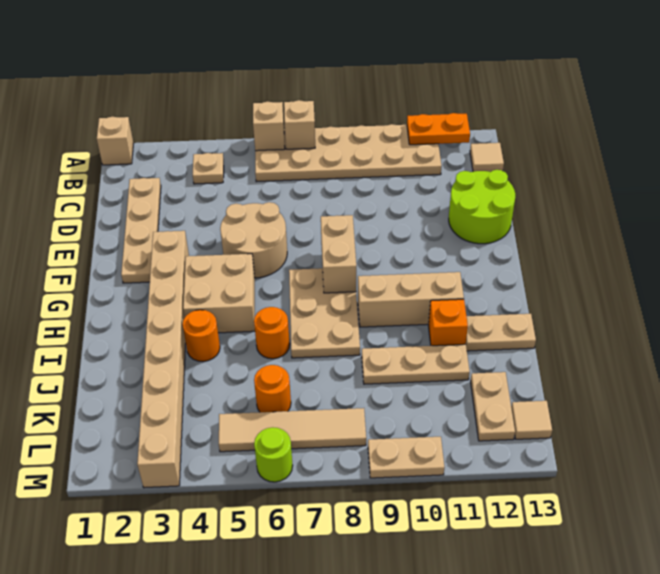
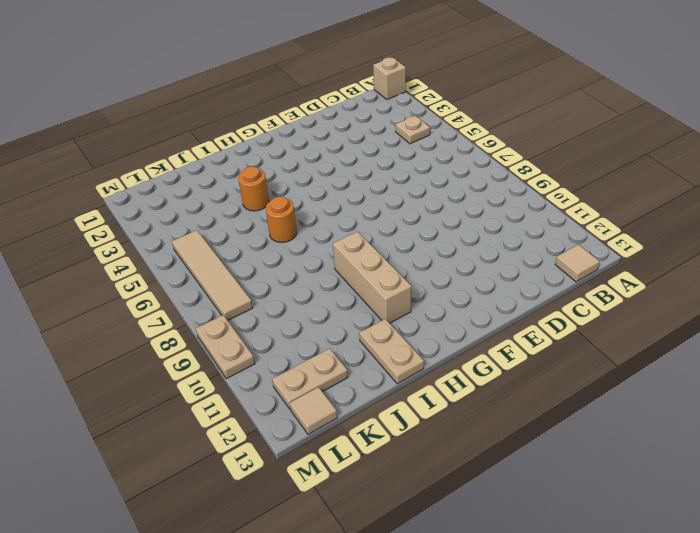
none -> tan 2x6 plate [255,124,442,182]
none -> tan 1x4 plate [121,178,161,283]
none -> lime 2x2 round brick [449,170,515,244]

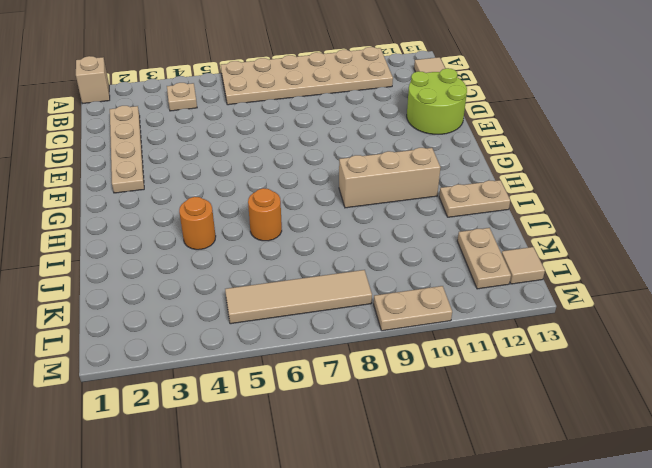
none -> tan 2x2 round brick [220,202,287,278]
none -> tan 1x8 brick [137,231,189,488]
none -> tan 2x2 brick [183,254,255,333]

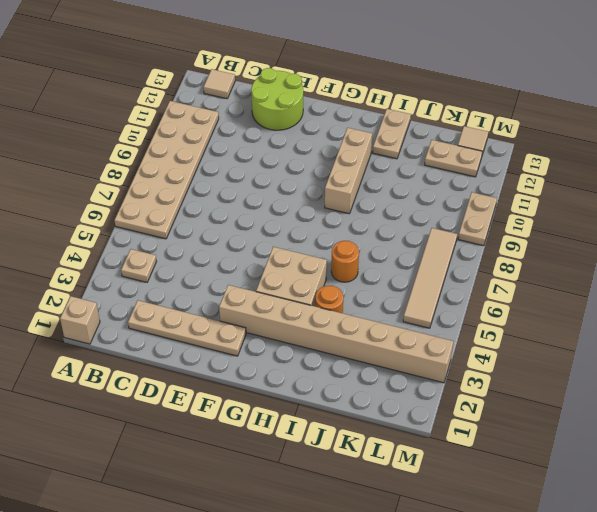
none -> tan 2x2 round brick [220,202,287,278]
none -> tan 2x3 plate [289,268,360,358]
none -> orange 1x1 brick [428,299,468,346]

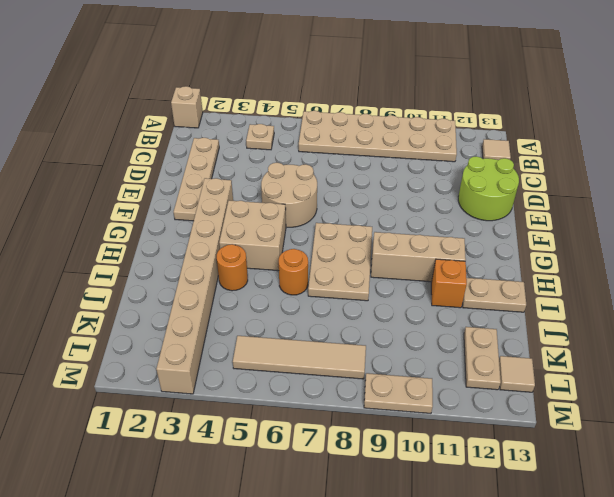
none -> tan 1x3 plate [362,344,470,384]
none -> orange 1x1 round brick [254,365,291,412]
none -> lime 1x1 round brick [254,427,293,482]

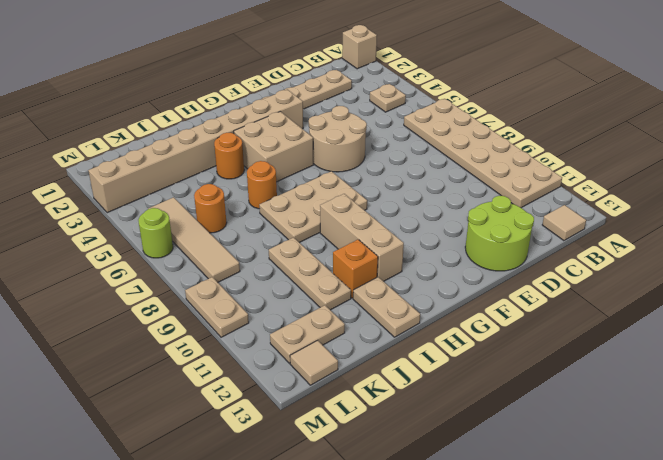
none -> tan 1x1 brick [253,102,285,151]
none -> tan 1x1 brick [284,100,315,149]
none -> orange 1x2 plate [407,113,470,145]

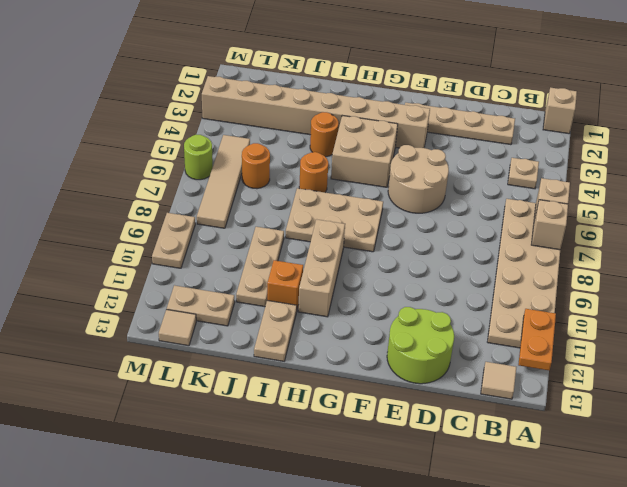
none -> tan 1x2 brick [321,215,356,293]

